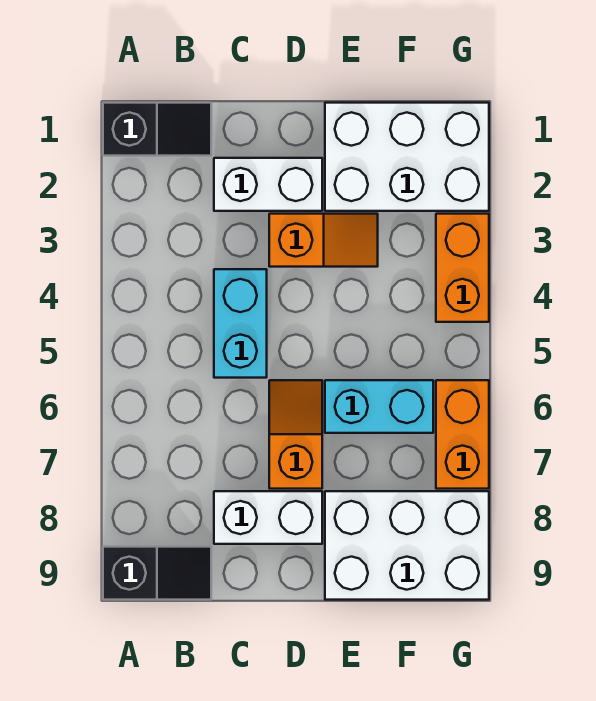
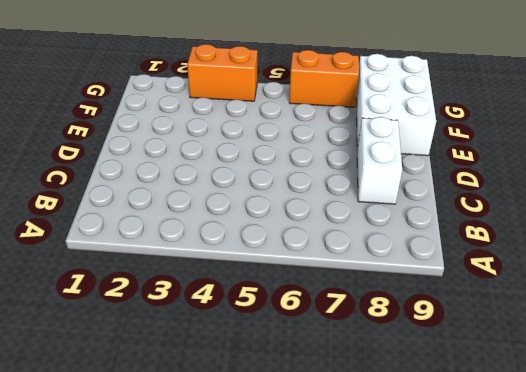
none -> black 1x2 slope [103,103,211,156]
none -> black 1x2 slope [103,547,211,600]
none -> white 1x2 brick [214,158,322,211]

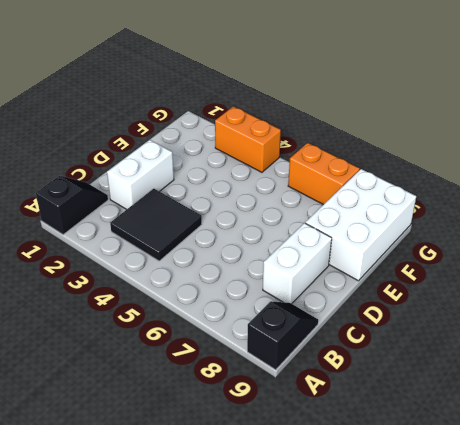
black 2x2 tile [110,188,202,261] -> cyan 1x2 brick [214,269,267,378]
none -> orange 1x2 slope [269,214,378,267]
none -> orange 1x2 slope [269,380,322,489]
none -> white 2x3 brick [325,103,489,211]

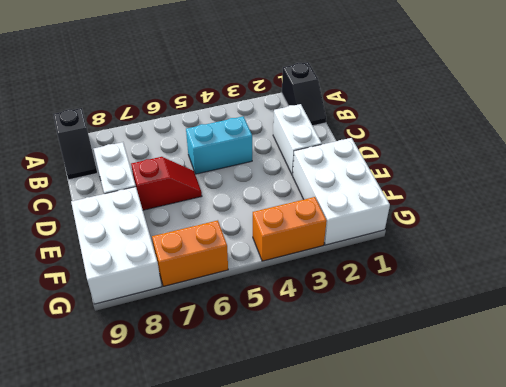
red 1x2 slope [131,157,202,210] -> orange 1x2 slope [269,380,322,489]
none -> orange 1x2 slope [269,214,378,267]
none -> cyan 1x2 brick [325,380,433,433]

